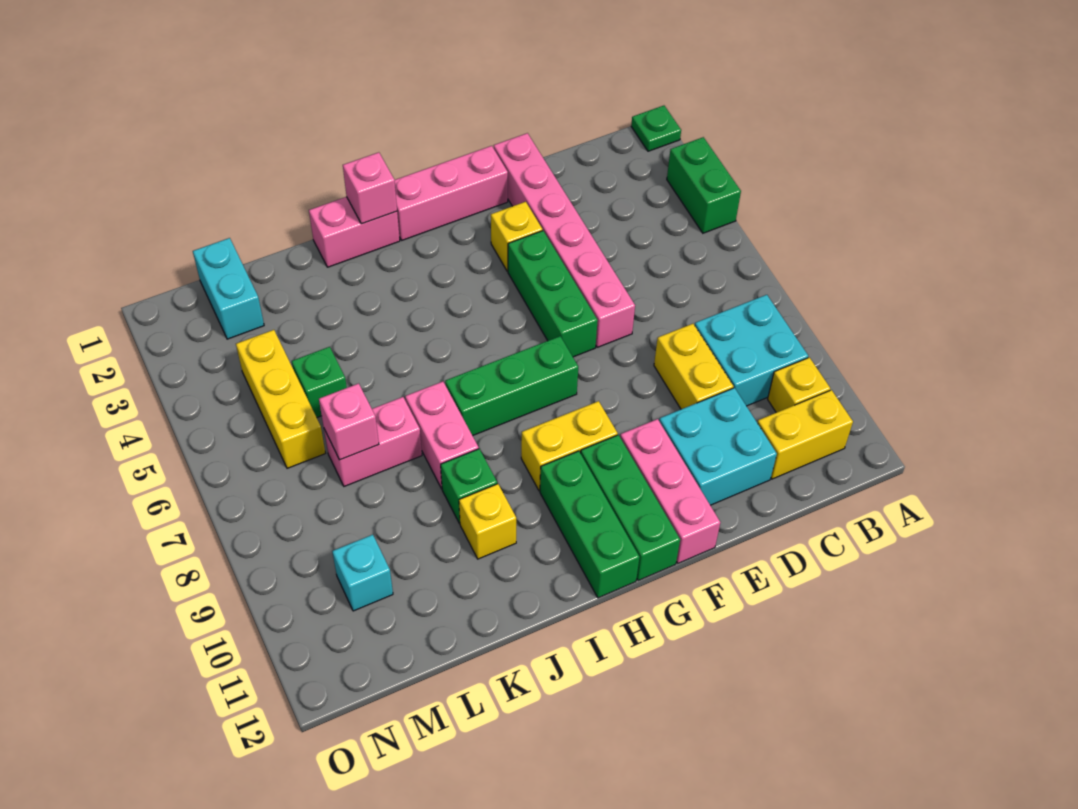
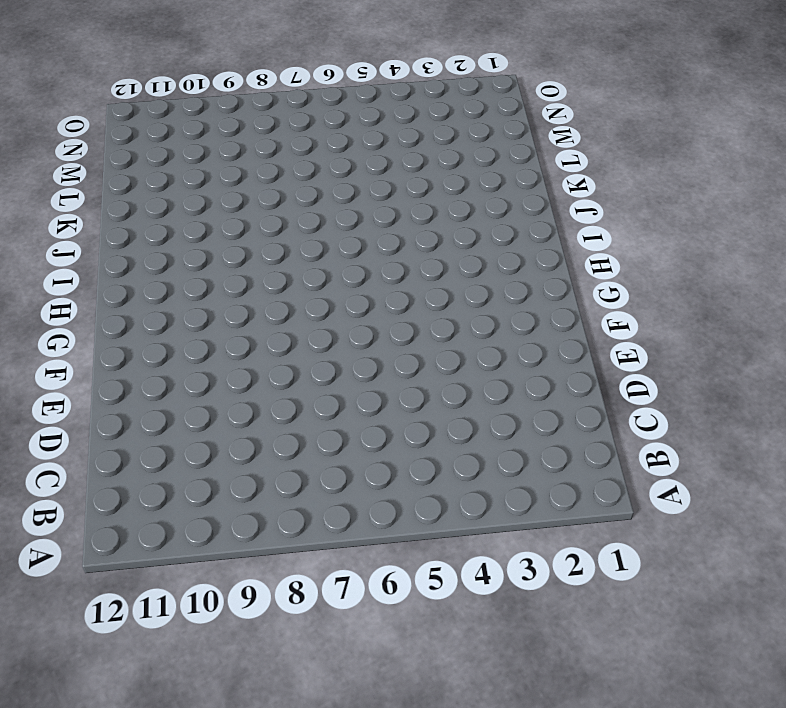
none -> green 1x1 plate [631,106,681,151]
none -> green 1x2 brick [667,137,741,233]
none -> cyan 2x2 brick [695,295,808,406]

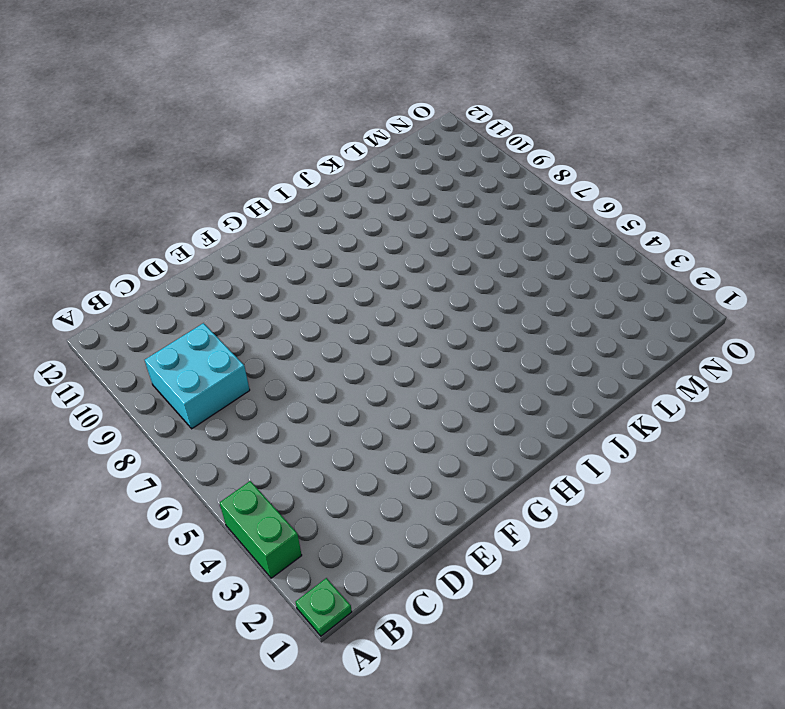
none -> yellow 1x1 brick [768,357,830,413]
none -> yellow 1x2 brick [757,390,853,479]
none -> yellow 1x2 brick [654,324,734,409]

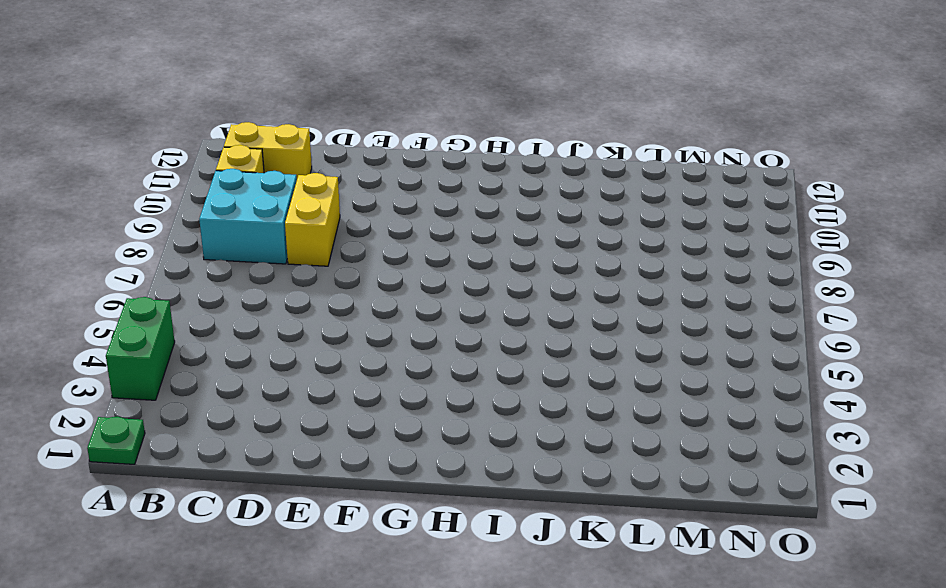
none -> cyan 2x2 brick [659,388,777,505]
none -> pink 1x6 brick [494,133,635,347]
none -> pink 1x3 brick [395,146,508,240]

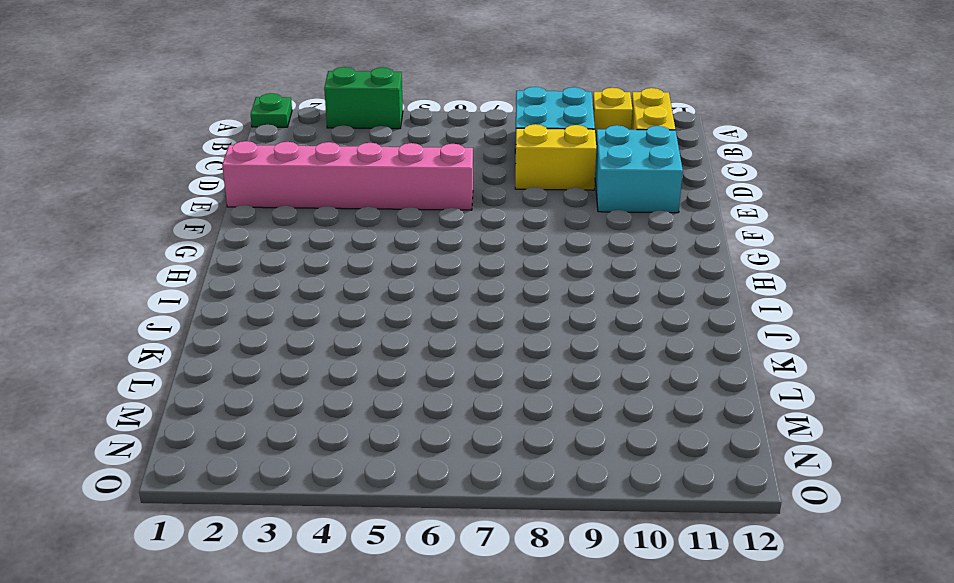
none -> pink 1x3 brick [395,146,508,240]
none -> yellow 1x1 brick [491,202,542,271]
none -> green 1x3 brick [508,231,598,357]

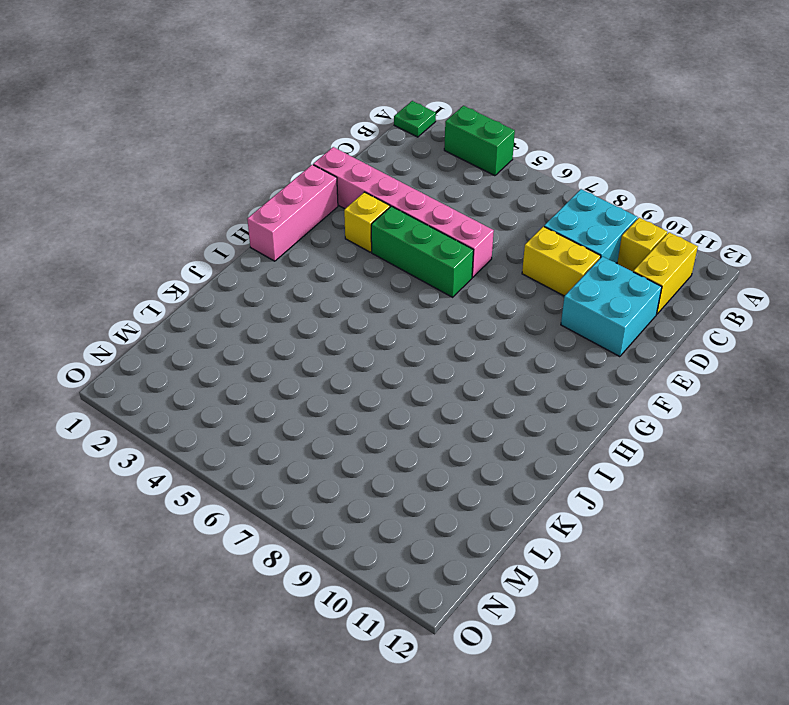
none -> pink 1x3 brick [620,419,720,563]
none -> green 1x3 brick [445,336,578,436]
none -> yellow 1x2 brick [521,401,618,491]

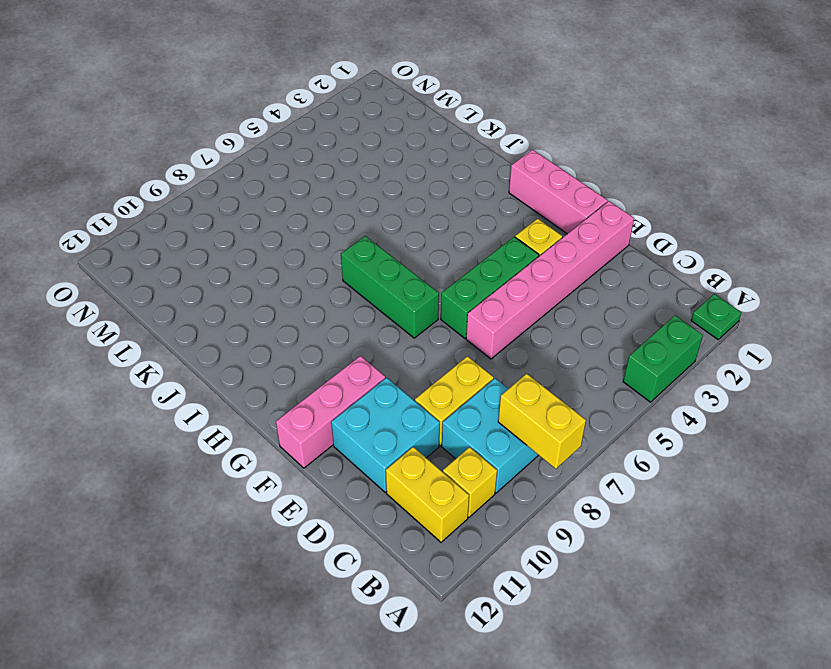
yellow 1x2 brick [498,374,586,469] -> yellow 1x2 brick moved to [521,401,618,491]
none -> green 1x3 brick [581,435,680,581]
none -> green 1x3 brick [540,451,639,598]
none -> pink 1x2 brick [309,197,400,267]

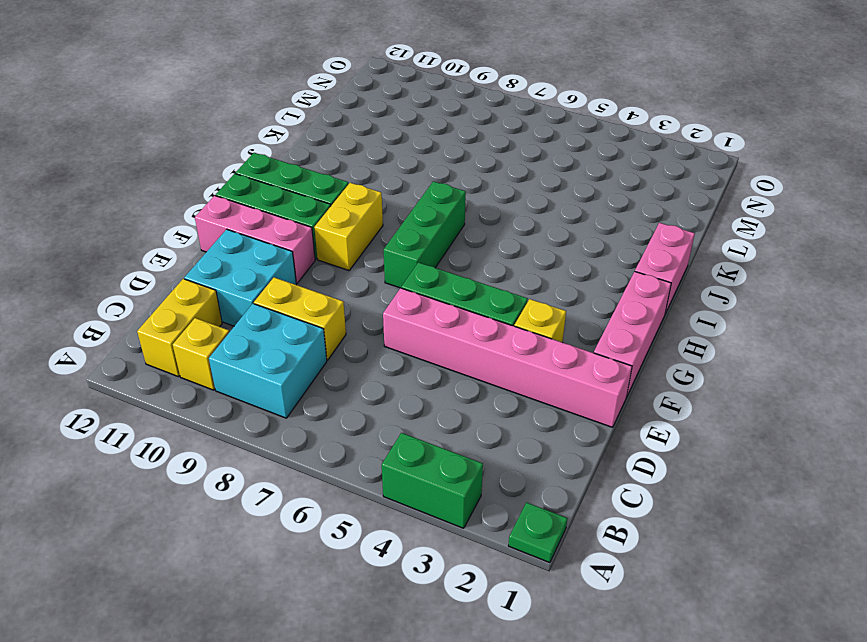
none -> pink 1x2 brick [405,382,479,489]
none -> green 1x1 brick [441,449,497,523]
none -> yellow 1x1 brick [459,484,516,559]

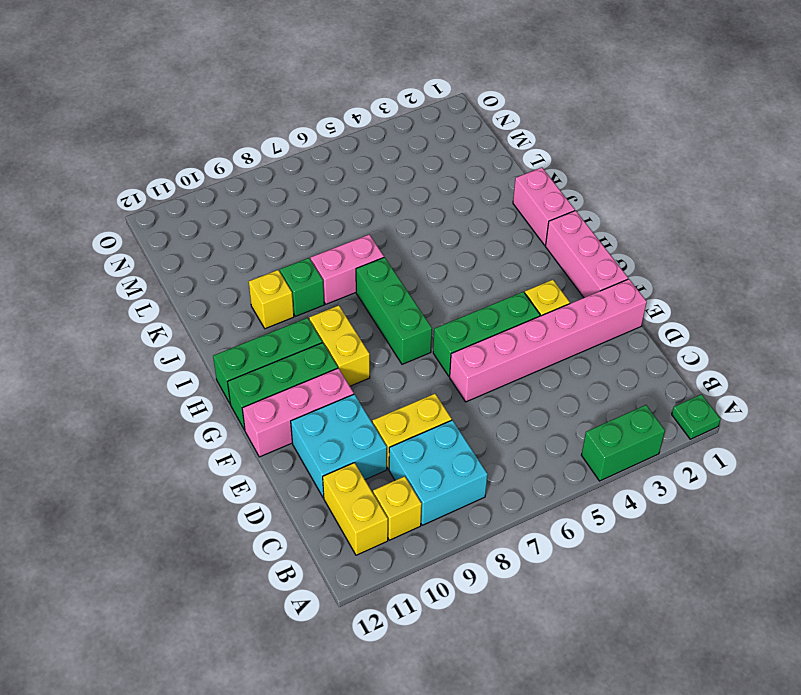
none -> pink 1x2 brick [324,397,422,486]
none -> green 1x1 brick [292,347,347,417]
none -> cyan 1x2 brick [193,238,264,339]

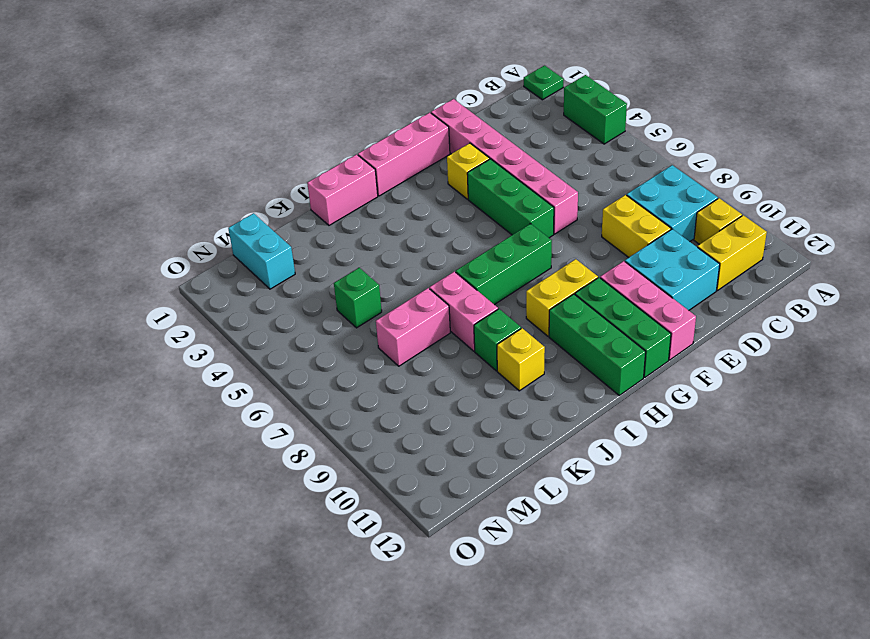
none -> yellow 1x3 brick [236,330,325,468]
none -> cyan 1x1 brick [332,535,393,611]
none -> pink 1x1 brick [343,152,397,224]

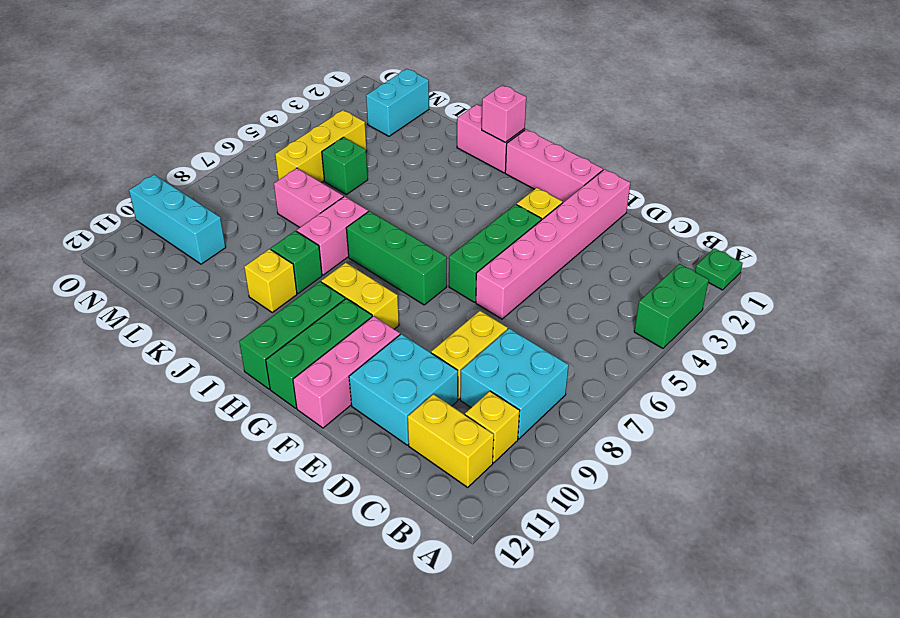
cyan 1x3 brick [129,175,226,264] -> cyan 1x1 brick [332,535,393,611]
none -> pink 1x1 brick [319,383,379,460]

